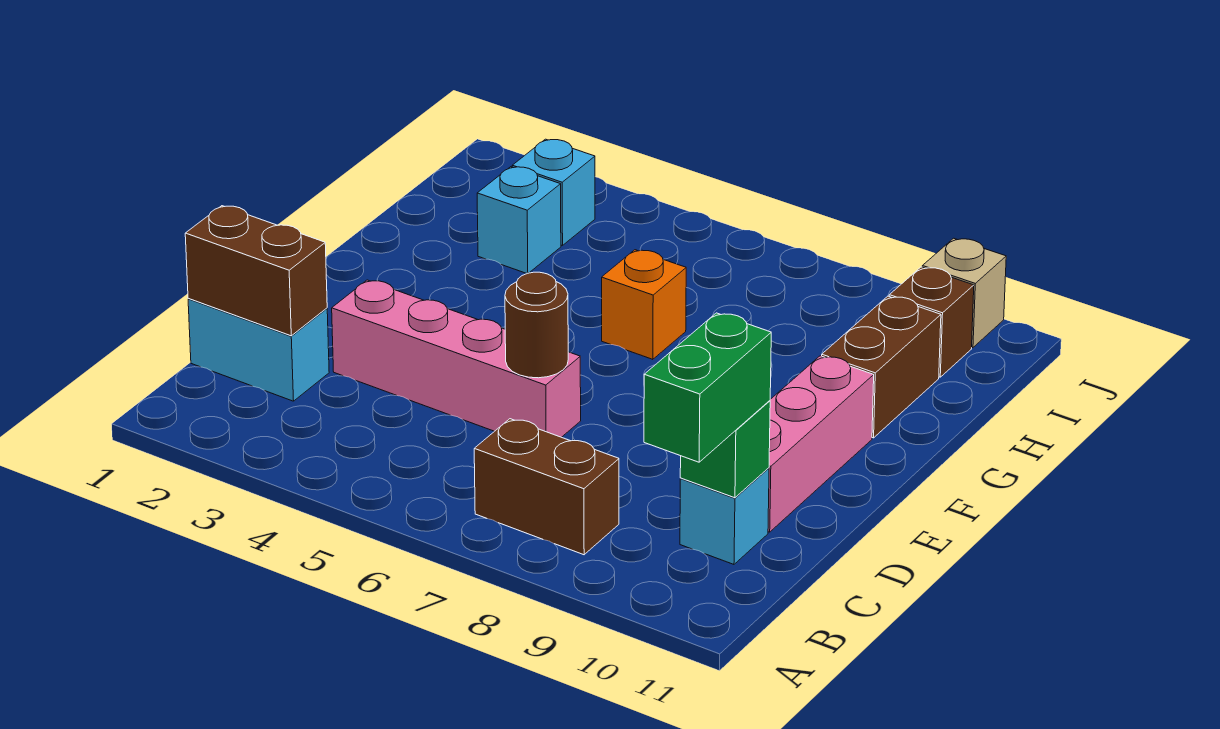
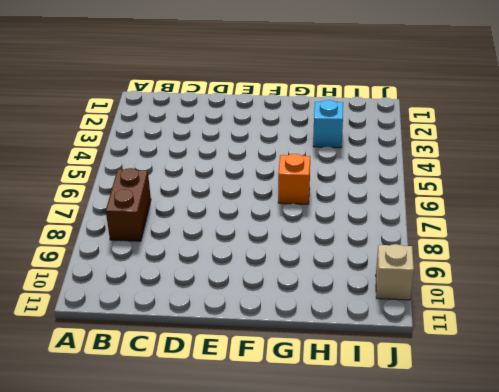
none -> cyan 1x2 brick [188,299,329,401]
none -> cyan 1x1 brick [680,468,769,564]
none -> pink 1x4 brick [332,280,581,437]

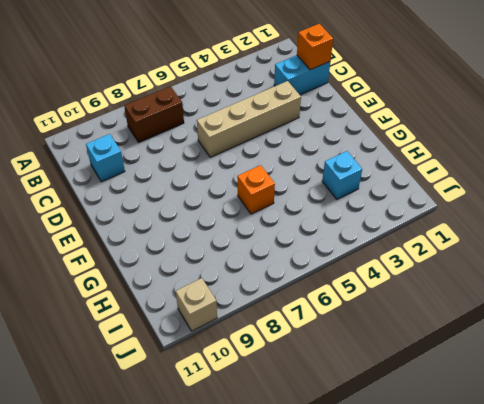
orange 1x1 brick [297,24,333,70] -> brown 1x2 brick [185,206,327,336]
tan 1x4 brick [197,81,301,157] -> pink 1x4 brick [332,280,581,437]
none -> pink 1x3 brick [768,356,874,532]
none -> brown 1x2 brick [822,296,941,438]
none -> cyan 1x1 brick [512,139,595,246]

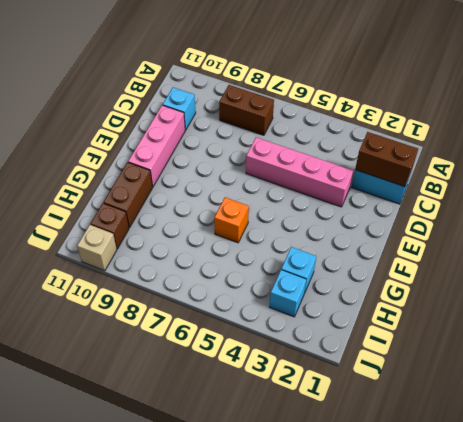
none -> green 1x1 brick [680,401,770,498]
none -> brown 1x1 round brick [505,272,568,378]
none -> green 1x2 brick [644,313,771,462]

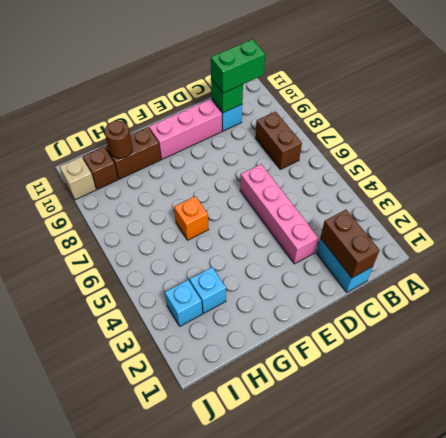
brown 1x1 round brick [105,121,132,158] -> brown 1x1 round brick moved to [505,272,568,378]

